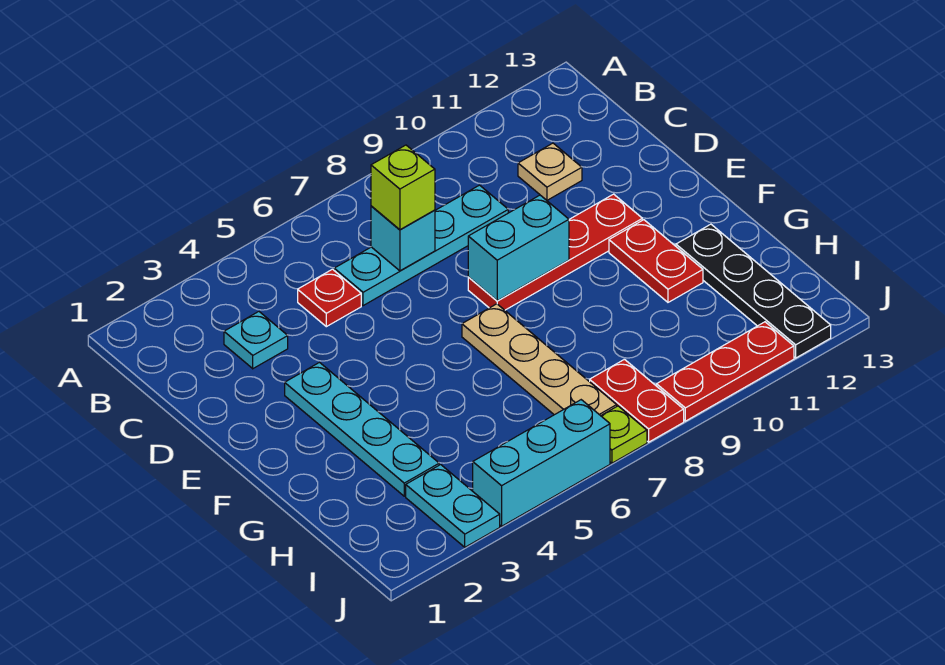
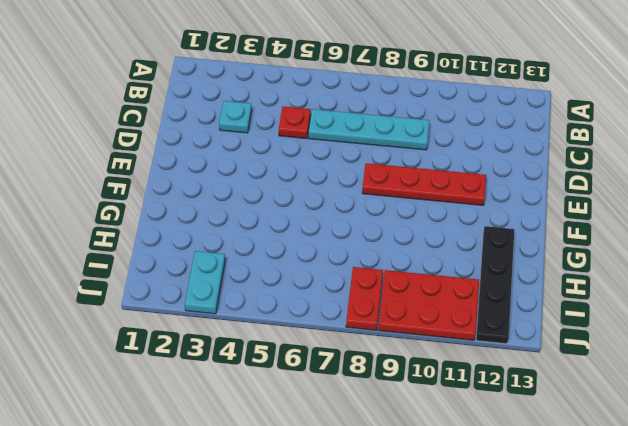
red 2x3 plate [379,270,479,340] -> red 1x3 plate [657,322,794,421]
none -> tan 1x1 plate [518,143,582,200]
none -> cyan 1x4 plate [285,363,439,496]
none -> tan 1x4 plate [462,304,617,416]

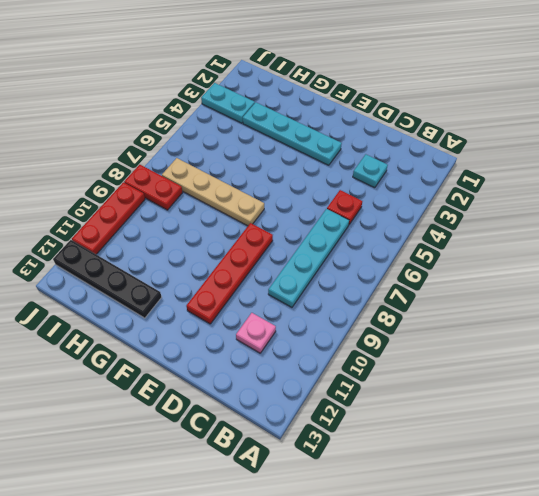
pink 1x1 plate [236,313,276,353] -> tan 1x1 plate [518,143,582,200]
none -> red 1x2 plate [609,220,703,302]
none -> cyan 1x3 brick [473,400,610,526]
none -> lime 1x1 plate [601,406,647,463]

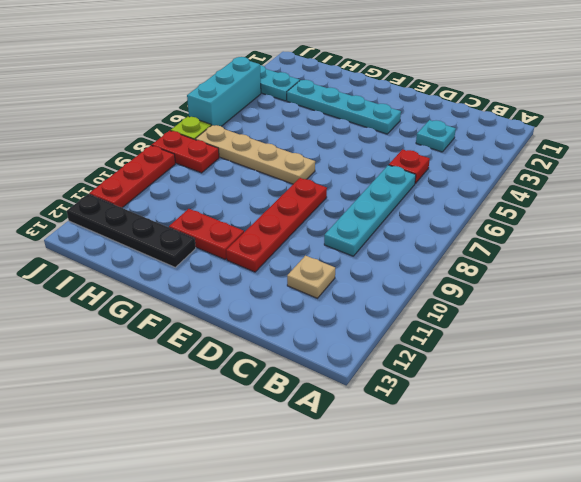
none -> cyan 1x1 brick [371,206,435,271]
none -> cyan 1x2 brick [468,195,569,301]
none -> lime 1x1 brick [371,145,435,230]

